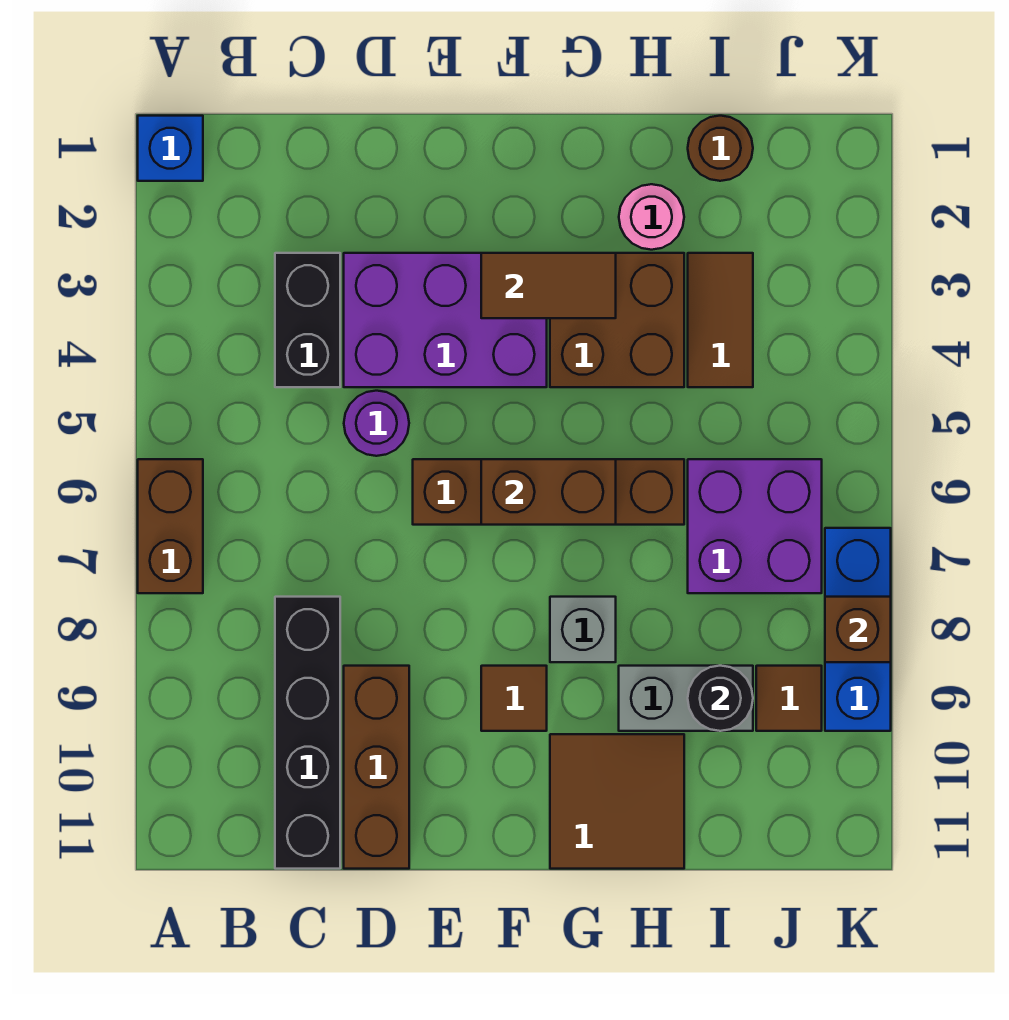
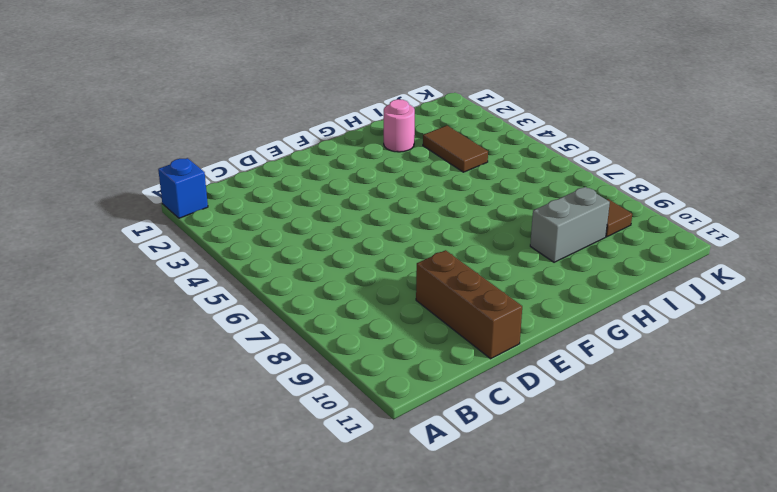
none -> brown 1x2 brick [138,459,203,593]
none -> black 1x2 brick [275,253,340,387]
none -> black 1x4 brick [275,597,340,869]

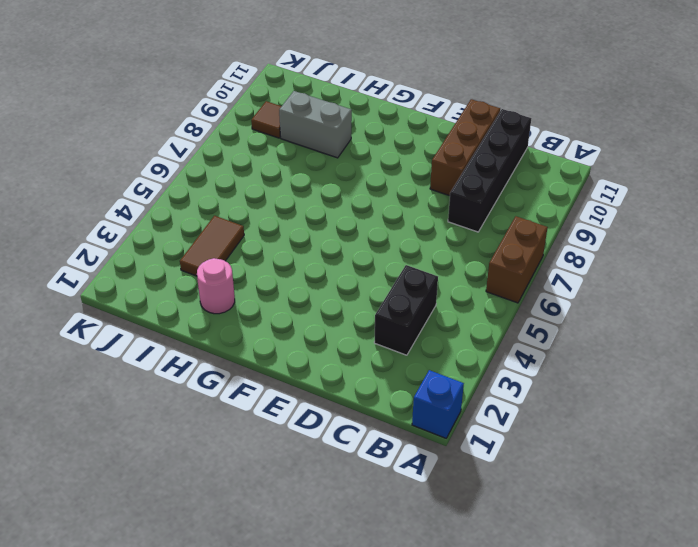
none -> purple 2x3 brick [344,253,547,387]
none -> purple 1x1 round brick [344,391,409,456]
none -> brown 1x4 brick [413,459,684,525]

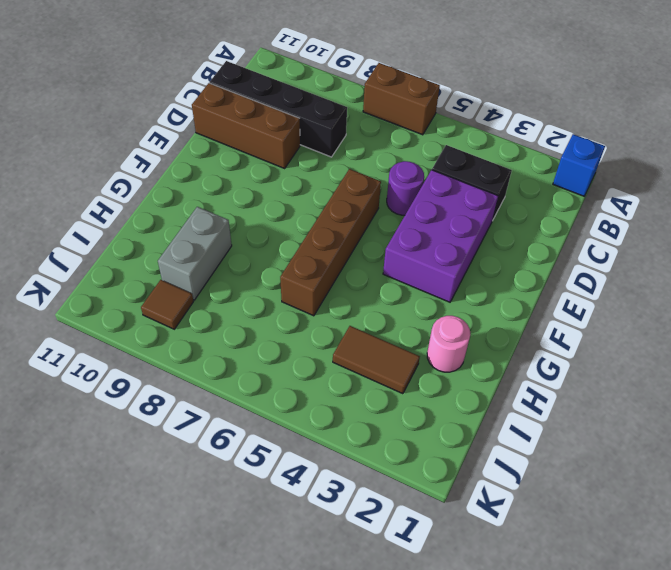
none -> brown 1x1 tile [481,666,547,731]
none -> brown 2x2 brick [550,253,684,387]
none -> grey 1x1 brick [550,597,616,662]

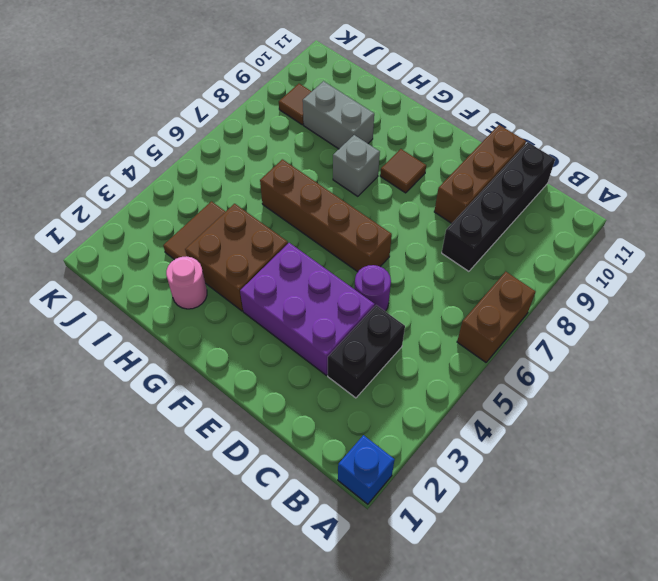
none -> brown 2x2 tile [550,734,684,869]
none -> brown 1x1 round brick [688,116,753,181]
none -> purple 2x2 brick [688,459,822,593]

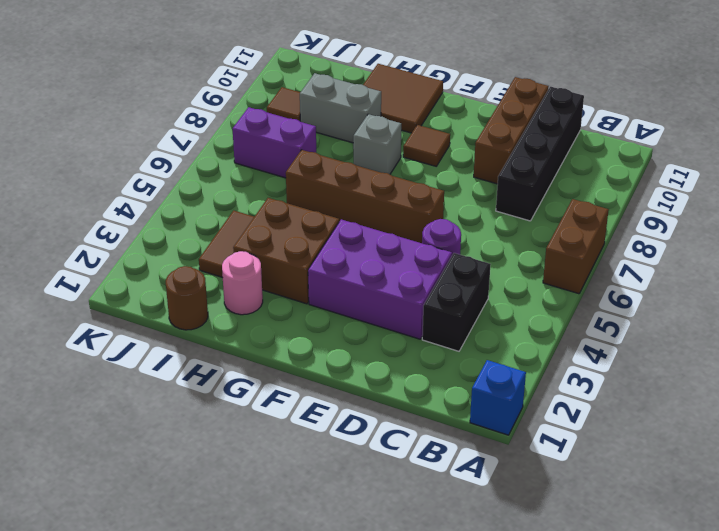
purple 1x2 brick [233,107,316,178] -> purple 2x2 brick [688,459,822,593]
none -> blue 1x3 brick [825,528,891,731]
none -> brown 1x2 tile [481,253,616,318]
none -> brown 1x2 brick [481,459,616,525]

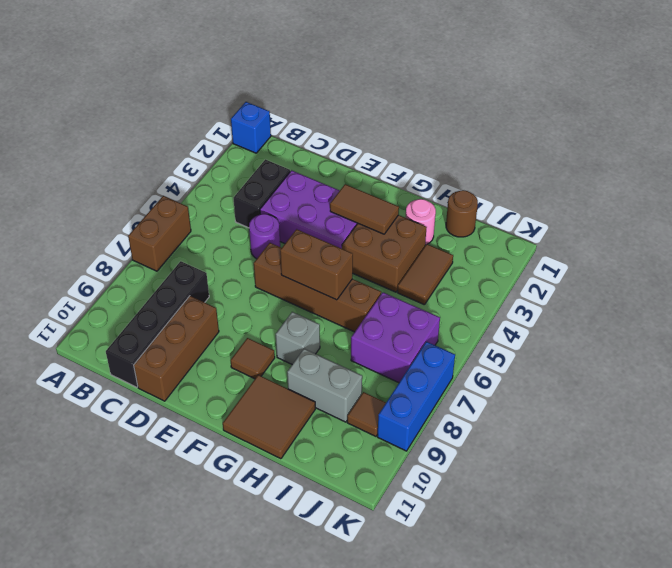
none -> black 1x1 round brick [688,666,753,731]
none -> brown 1x1 brick [825,597,891,662]

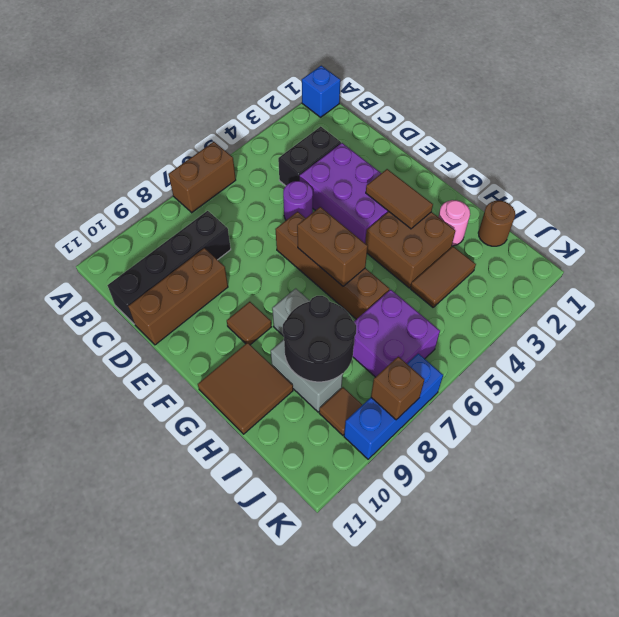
black 2x2 round brick [283,296,356,382] -> black 1x1 round brick [688,666,753,731]

